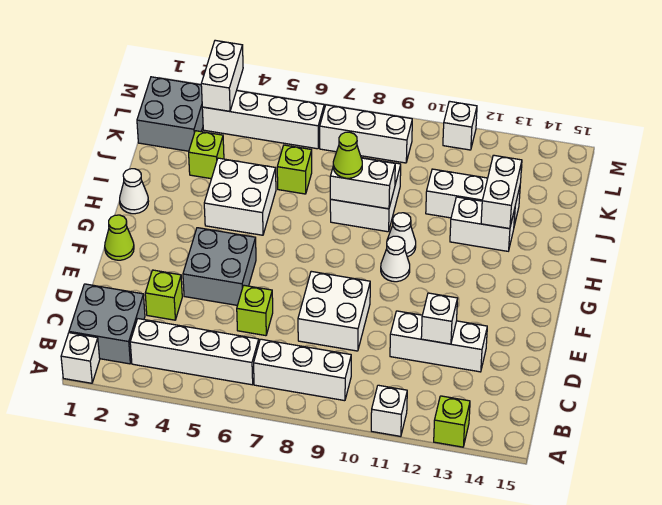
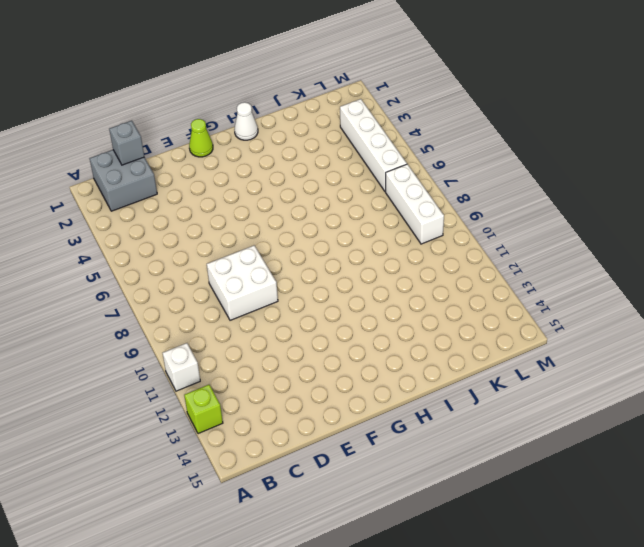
grey 1x1 brick [109,121,144,165] -> none
none -> white 1x1 brick [61,333,100,383]
none -> white 1x4 brick [130,319,259,385]
none -> white 1x3 brick [254,339,351,401]
none -> lime 1x1 brick [145,270,182,320]

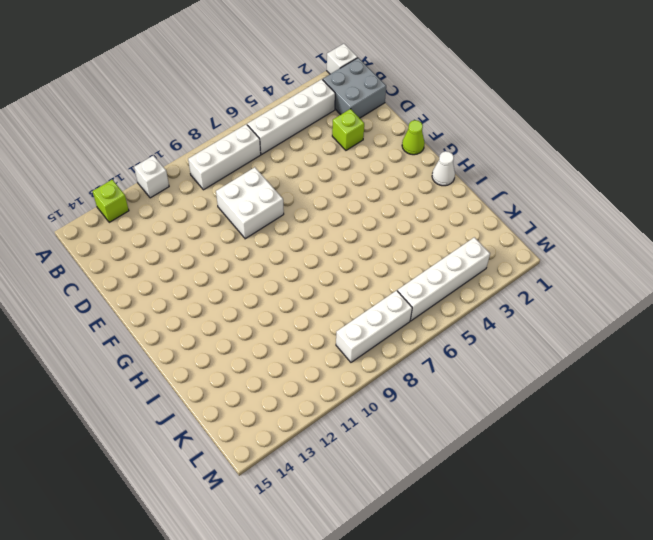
none -> lime 1x1 brick [237,285,273,336]
none -> white 1x3 brick [390,311,487,372]
none -> grey 2x2 brick [183,228,256,305]
none -> white 1x1 cone [381,236,410,282]

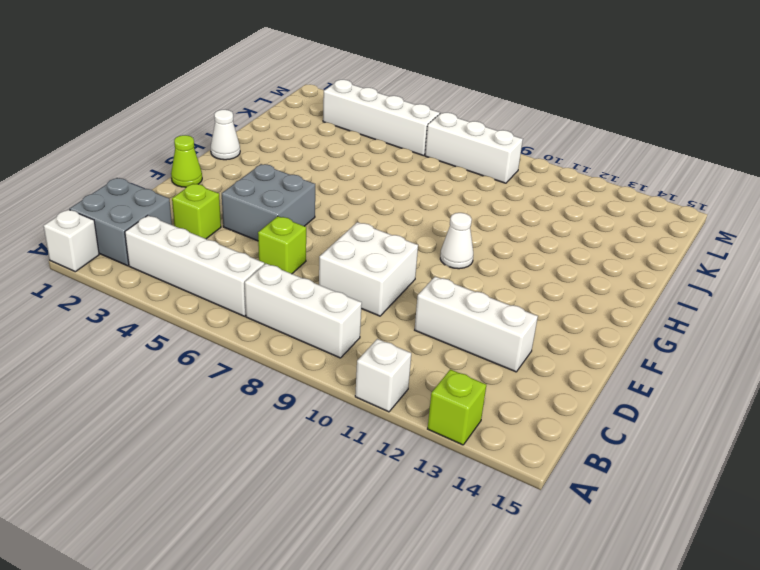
none -> white 2x2 brick [204,158,276,235]
none -> white 1x1 cone [387,213,416,257]
none -> white 2x2 brick [330,158,401,232]
none -> white 1x2 brick [450,197,515,251]

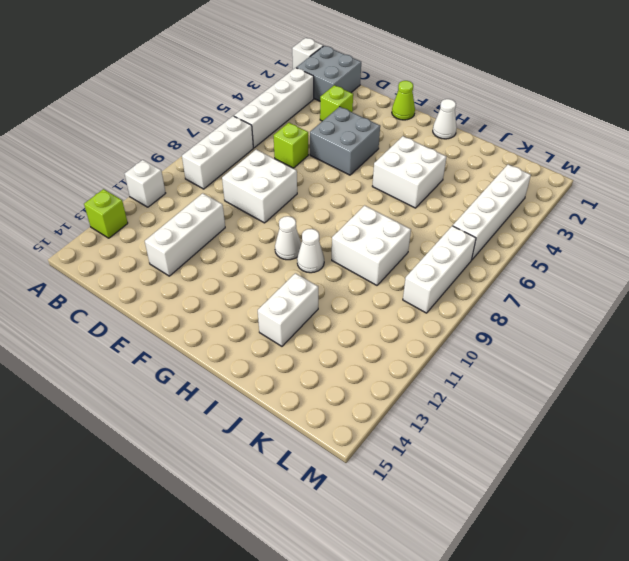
none -> lime 1x1 brick [189,131,224,179]
none -> lime 1x1 brick [277,145,312,194]
none -> white 1x3 brick [426,169,520,226]
none -> grey 2x2 brick [137,77,203,151]

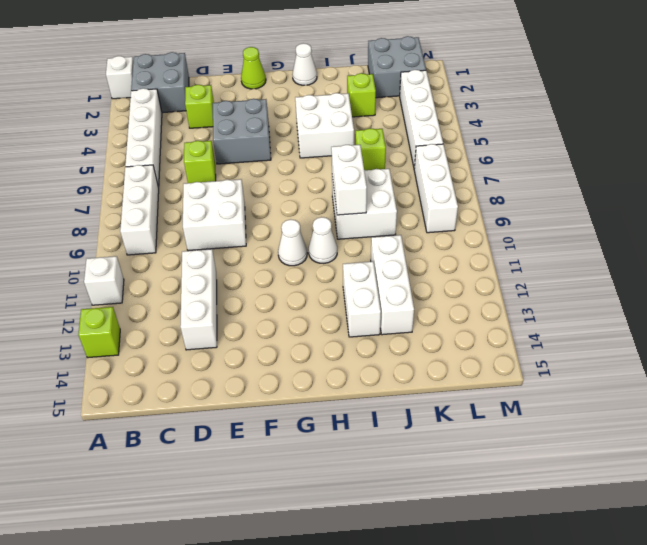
none -> white 1x1 brick [443,101,477,150]
none -> white 1x1 brick [421,293,458,344]
none -> white 1x2 brick [481,155,522,229]
none -> white 1x2 brick [201,40,243,111]

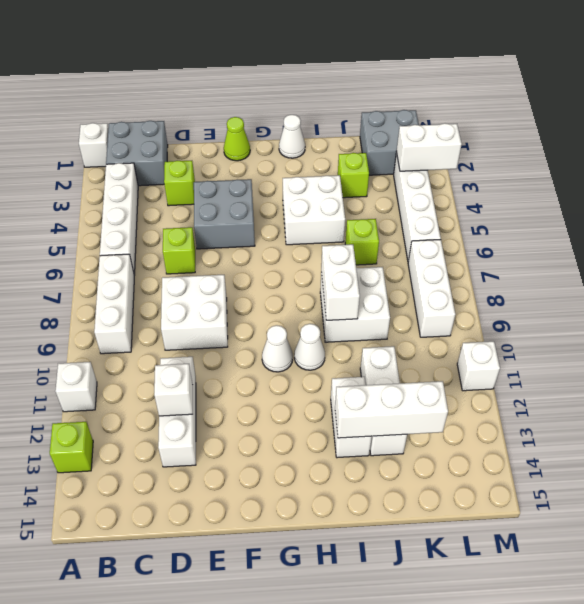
white 1x3 brick [335,381,448,438] -> white 1x2 brick [481,155,522,229]
none -> lime 1x1 cone [333,132,362,178]

